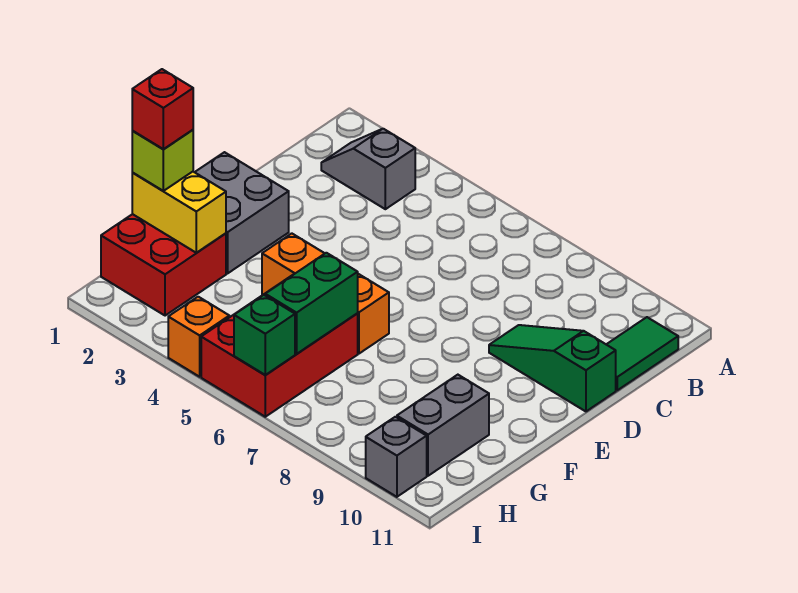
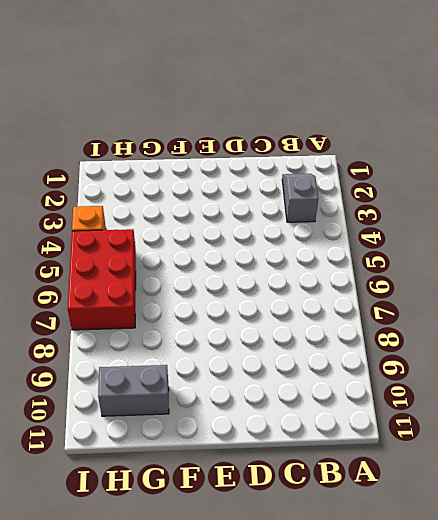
red 2x3 brick [67,229,136,330] -> red 2x3 brick turned to [201,276,358,417]
none -> green 1x2 tile [606,317,678,390]
none -> green 1x3 slope [489,325,616,411]
none -> grey 2x2 brick [195,152,289,273]

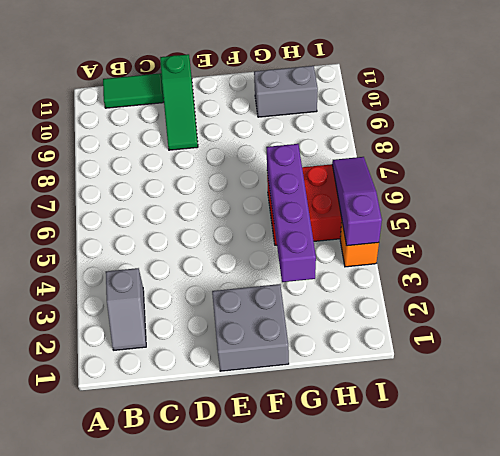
purple 1x4 brick [266,144,316,282] -> green 1x2 brick [265,253,358,354]
purple 1x3 slope [332,157,382,246] -> green 1x1 brick [234,295,295,375]
none -> orange 1x3 brick [262,233,389,354]
none -> red 2x2 brick [101,214,226,316]
none -> grey 1x1 brick [366,417,427,497]

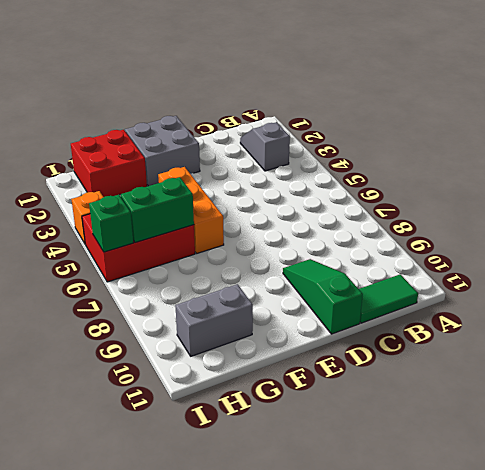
none -> grey 1x1 brick [366,417,427,497]
none -> yellow 1x2 brick [132,172,226,253]
none -> lime 1x1 brick [132,130,193,191]

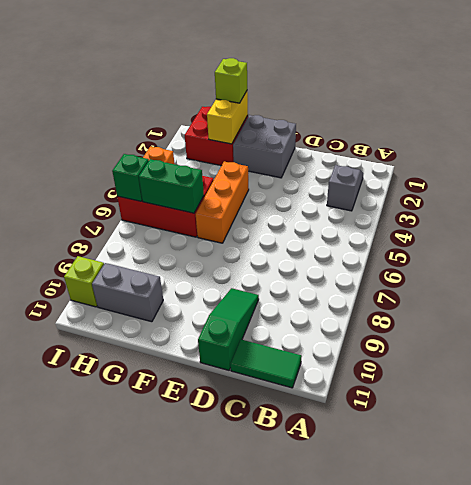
lime 1x1 brick [64,256,104,307] -> grey 1x1 brick [366,417,427,497]
none -> red 1x1 brick [132,69,193,149]

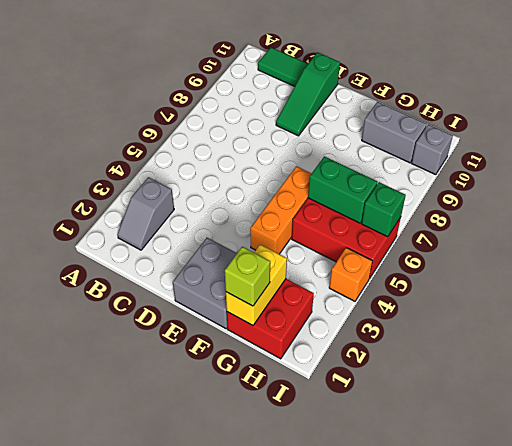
none -> red 1x1 brick [132,69,193,149]

